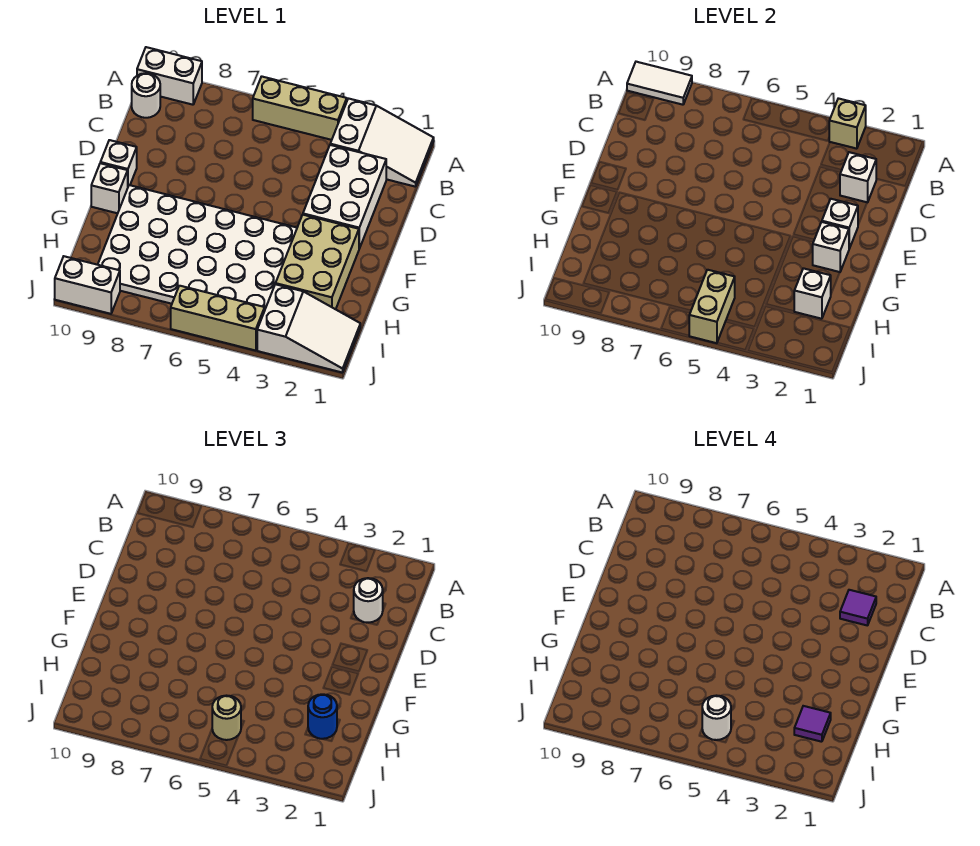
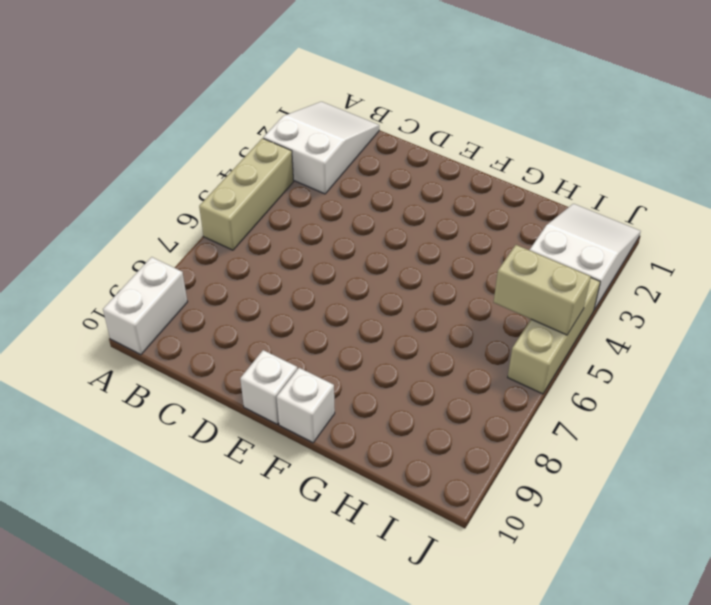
none -> white 1x1 round brick [132,73,160,118]
none -> white 2x3 brick [303,145,386,249]
none -> tan 2x3 brick [276,215,359,309]

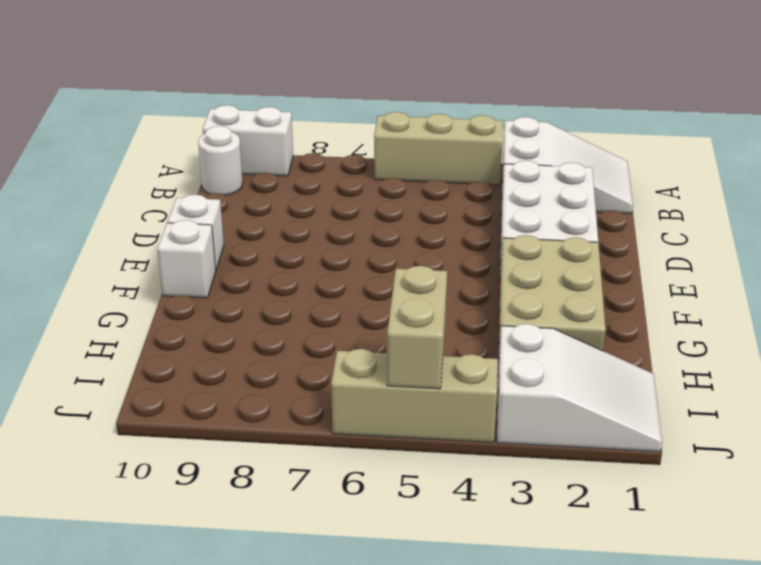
none -> white 4x6 plate [98,185,297,309]
none -> white 1x2 brick [55,256,120,314]
none -> tan 1x1 brick [829,98,866,149]

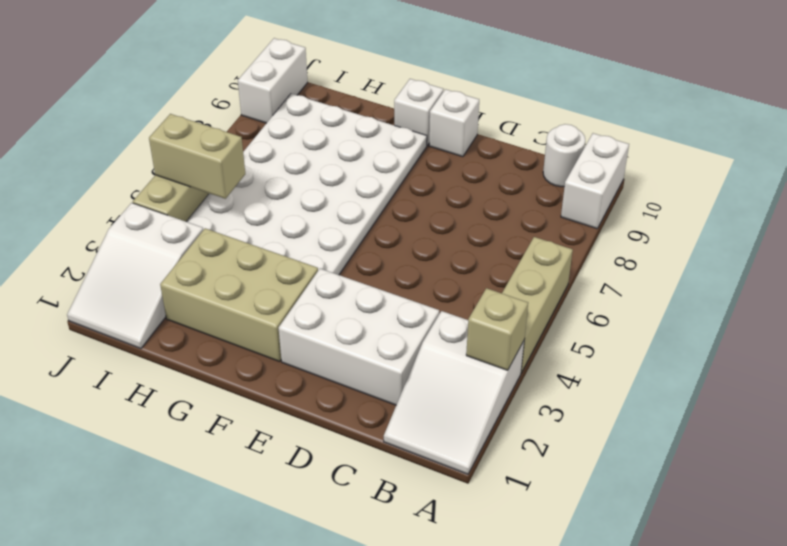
none -> white 1x2 tile [627,62,692,105]
none -> white 1x1 brick [840,152,876,202]
none -> white 1x1 brick [822,199,858,249]

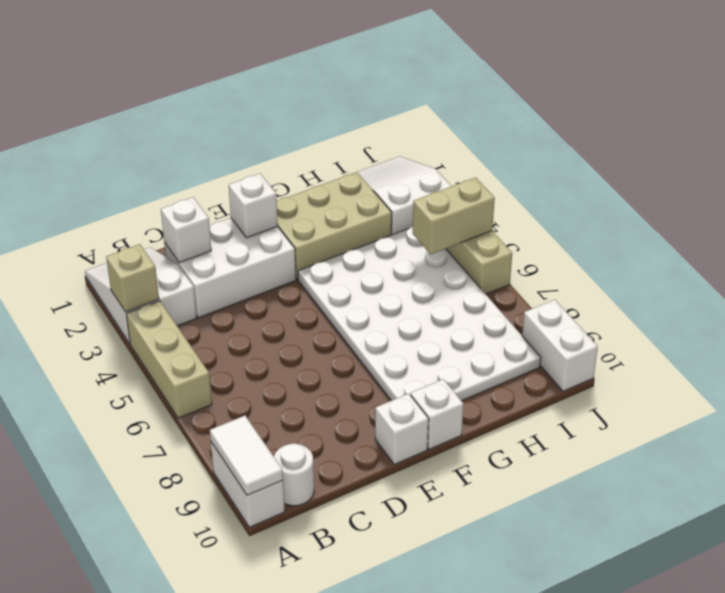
none -> white 1x1 brick [813,222,849,272]
none -> white 1x1 brick [794,268,831,319]
none -> white 1x1 round brick [354,578,383,623]

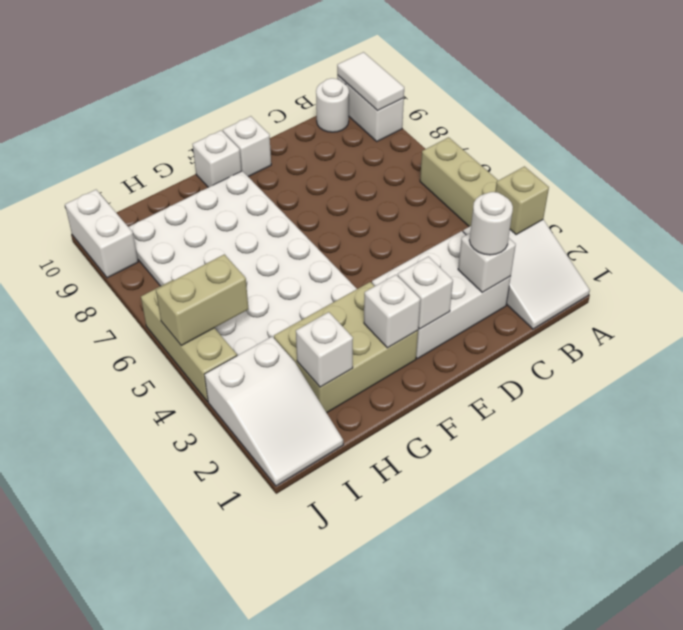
none -> blue 1x1 round brick [308,694,337,739]
none -> tan 1x1 round brick [212,696,241,740]
none -> purple 1x1 tile [840,590,876,626]

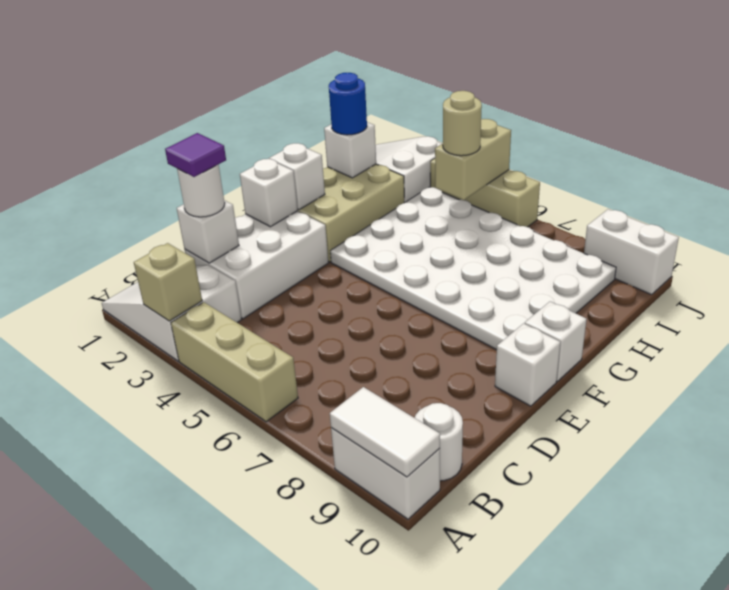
none -> purple 1x1 tile [794,706,831,742]
none -> white 1x1 round brick [702,696,731,740]

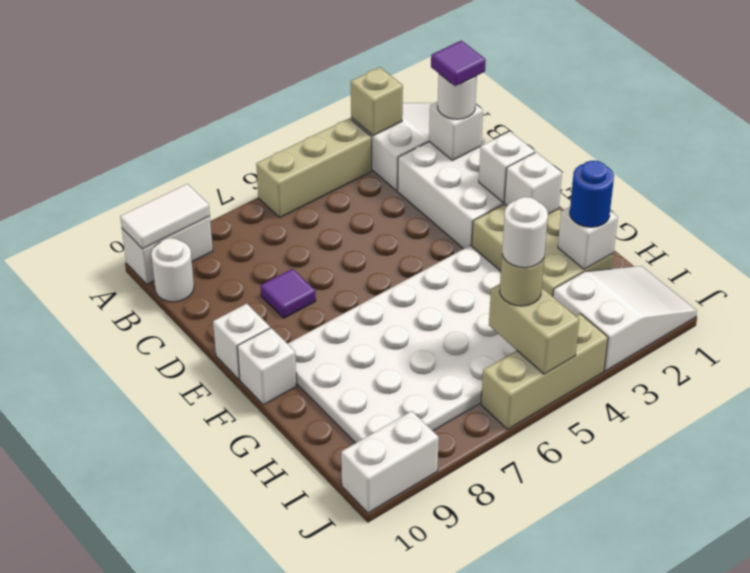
purple 1x1 tile [261,269,316,318] -> purple 1x1 tile moved to [794,706,831,742]

